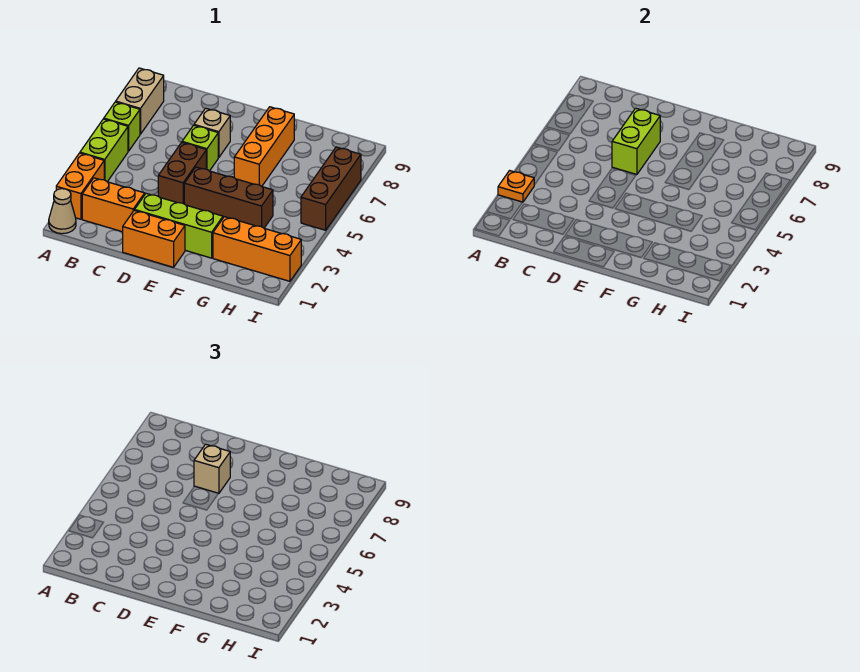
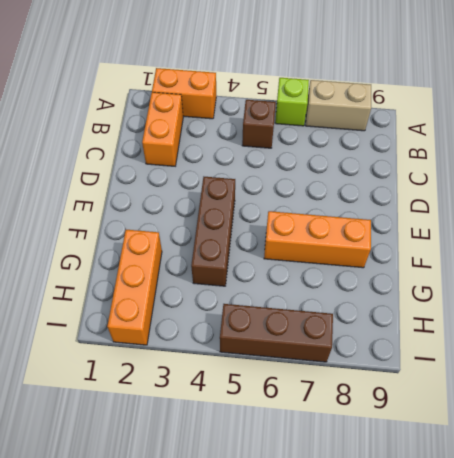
brown 1x1 brick [242,100,276,148] -> none
none -> tan 1x1 cone [49,189,76,234]
none -> lime 1x2 brick [80,119,128,182]
none -> orange 1x2 brick [123,210,185,267]

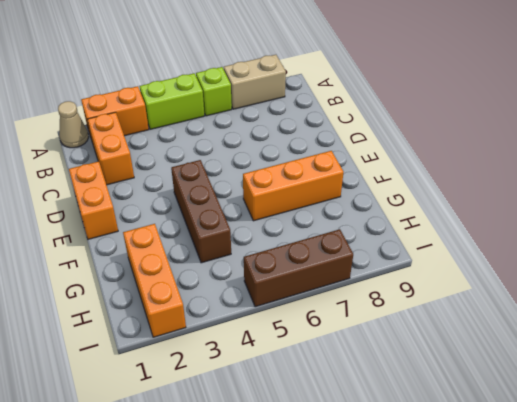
none -> lime 1x3 brick [135,193,223,258]
none -> brown 1x2 brick [158,142,206,204]
none -> lime 1x1 brick [182,125,218,171]

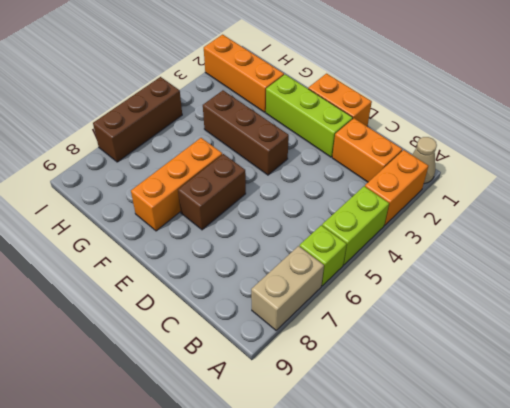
brown 1x2 brick [178,154,246,230] -> brown 1x2 brick moved to [158,142,206,204]
none -> lime 1x1 brick [182,125,218,171]
none -> tan 1x1 brick [194,108,230,158]
none -> orange 1x1 plate [498,171,534,202]

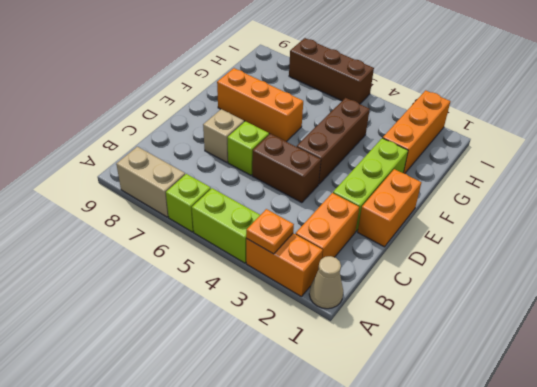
none -> lime 1x2 brick [612,108,660,175]
none -> tan 1x1 brick [194,444,230,494]

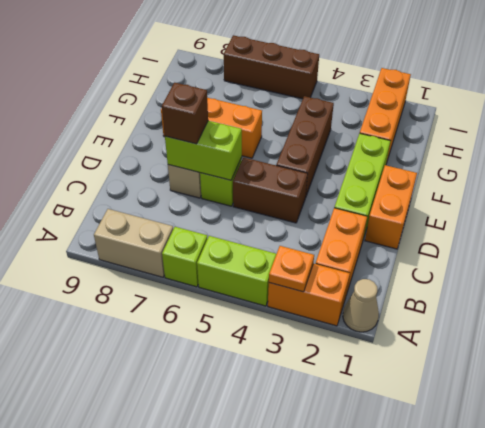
brown 1x1 brick [162,83,208,144] -> tan 1x1 brick [194,444,230,494]

